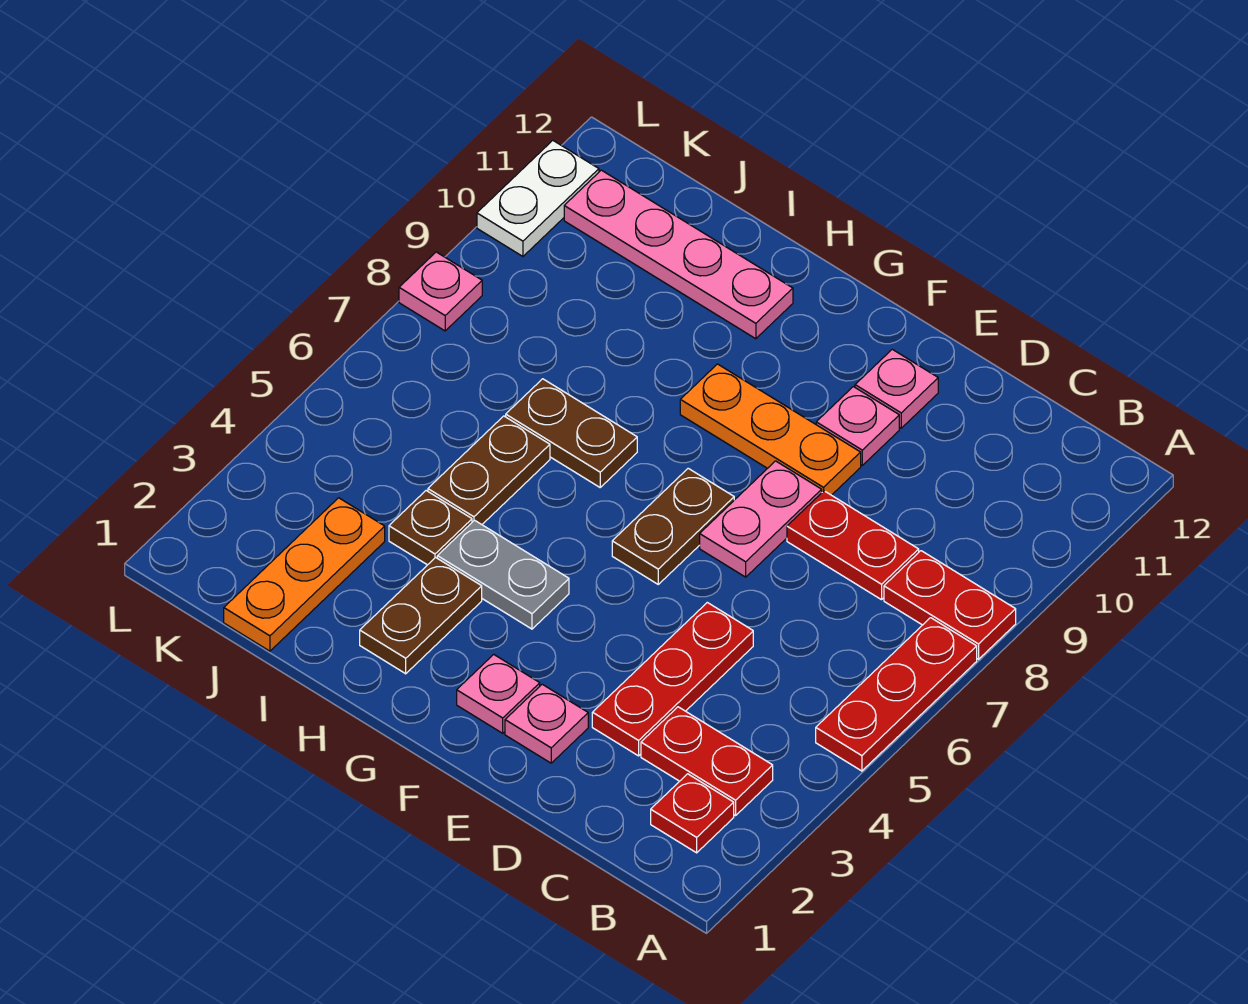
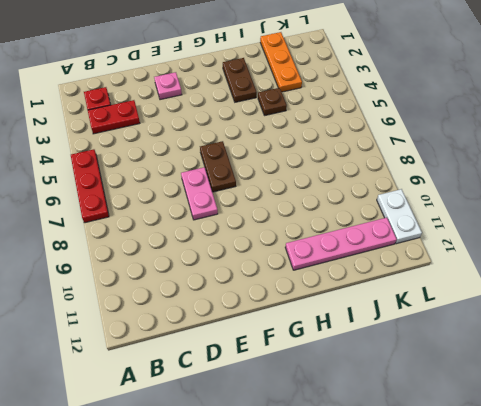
none -> red 1x2 plate [884,551,1016,659]
none -> red 1x2 plate [787,491,919,600]
none -> red 1x3 plate [592,602,753,756]

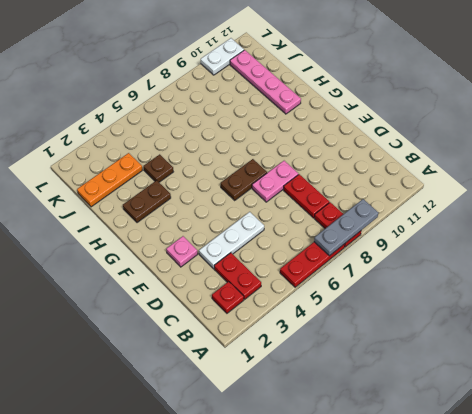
grey 1x3 plate [314,199,379,256] -> none
white 1x3 plate [199,212,264,269] -> red 1x3 plate [592,602,753,756]
none -> orange 1x3 plate [680,364,861,495]
none -> pink 1x1 plate [816,387,899,465]
none -> pink 1x1 plate [855,349,938,428]

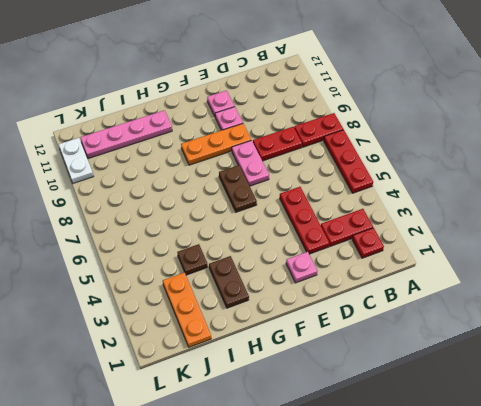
none -> pink 1x1 plate [457,654,540,733]
none -> grey 1x2 plate [437,520,569,629]
none -> brown 1x2 plate [506,379,637,487]

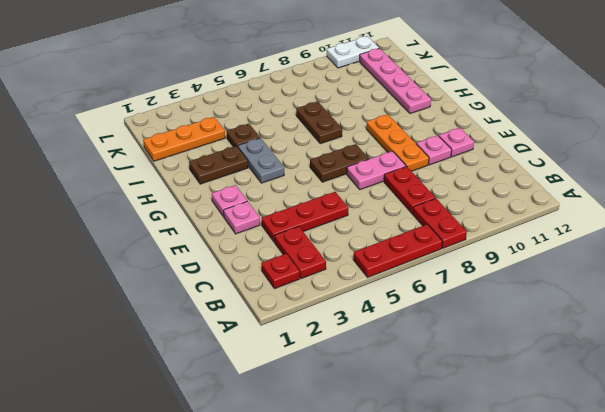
none -> brown 1x2 plate [428,416,550,524]
none -> pink 1x1 plate [399,252,482,331]

